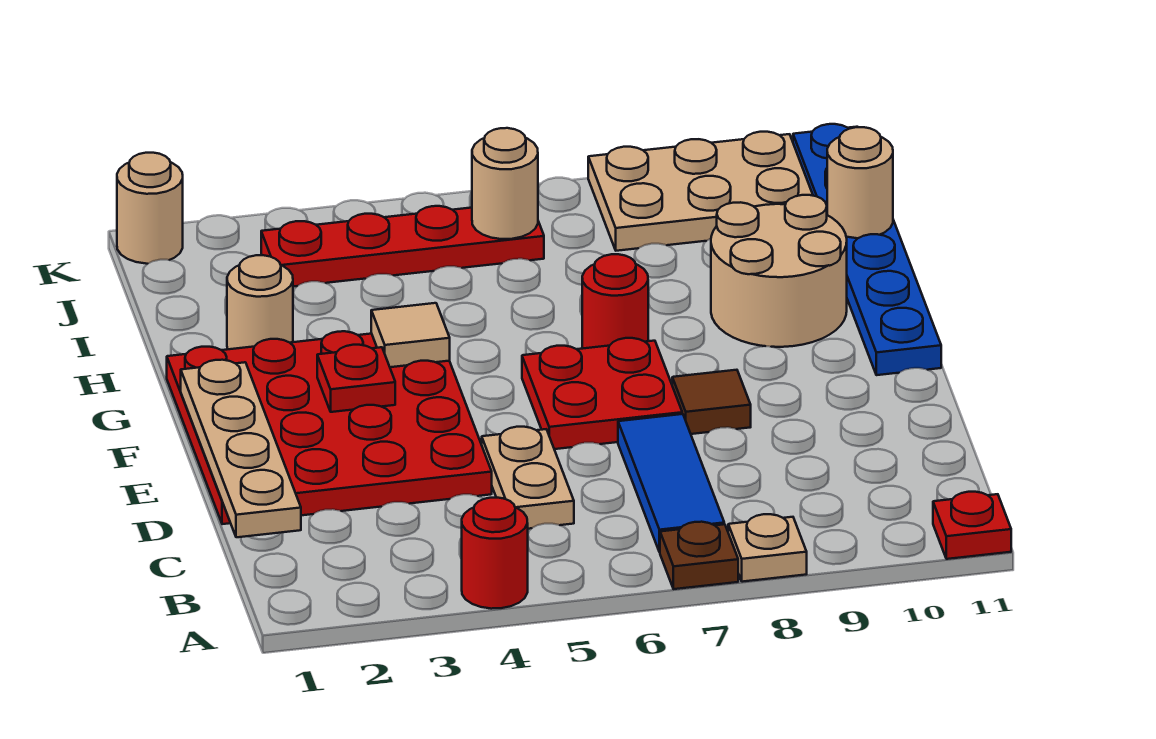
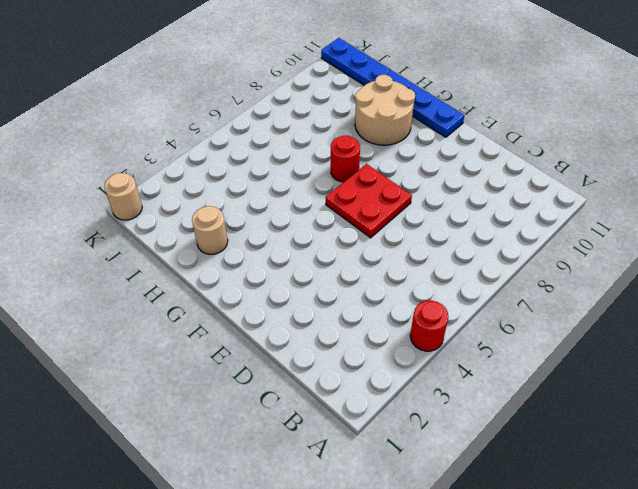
none -> brown 1x1 plate [660,522,738,589]
none -> tan 1x1 plate [728,514,807,582]
none -> red 1x1 plate [933,492,1011,559]

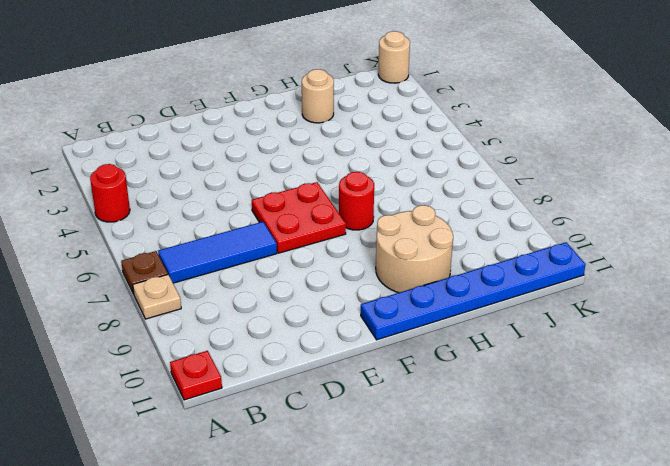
none -> tan 1x2 plate [482,427,574,529]
none -> red 4x4 plate [167,331,492,524]
none -> brown 1x1 tile [672,370,751,434]

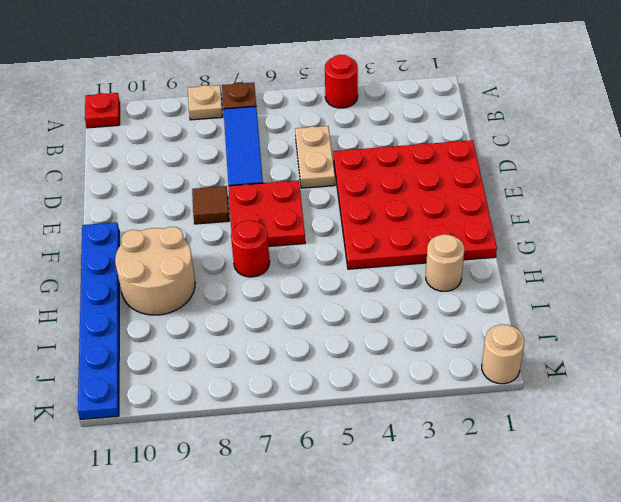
none -> red 1x4 plate [261,206,544,287]
none -> tan 2x3 plate [588,132,813,251]
none -> tan 1x4 plate [181,360,301,537]

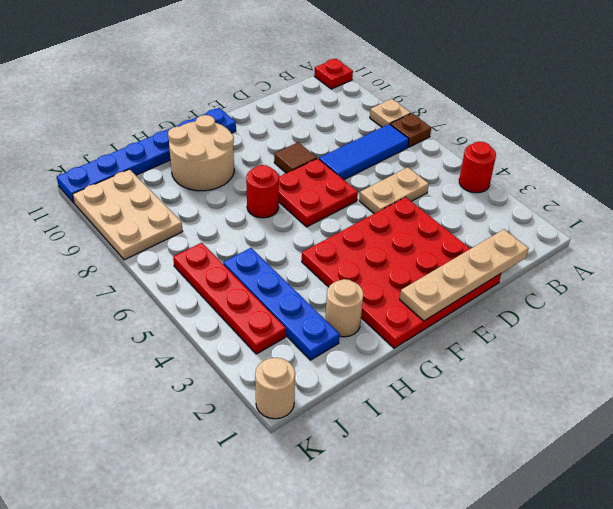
blue 1x4 plate [223,248,340,360] -> none
none -> red 1x1 plate [317,345,395,412]
none -> tan 1x1 tile [371,303,450,367]
none -> tan 1x1 round brick [827,127,893,238]

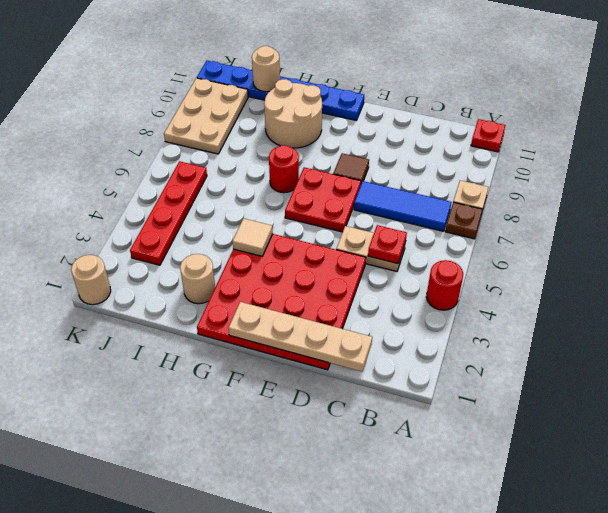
red 1x1 plate [368,225,407,264] -> red 1x1 plate moved to [317,345,395,412]
none -> tan 1x1 round brick [472,128,538,239]

